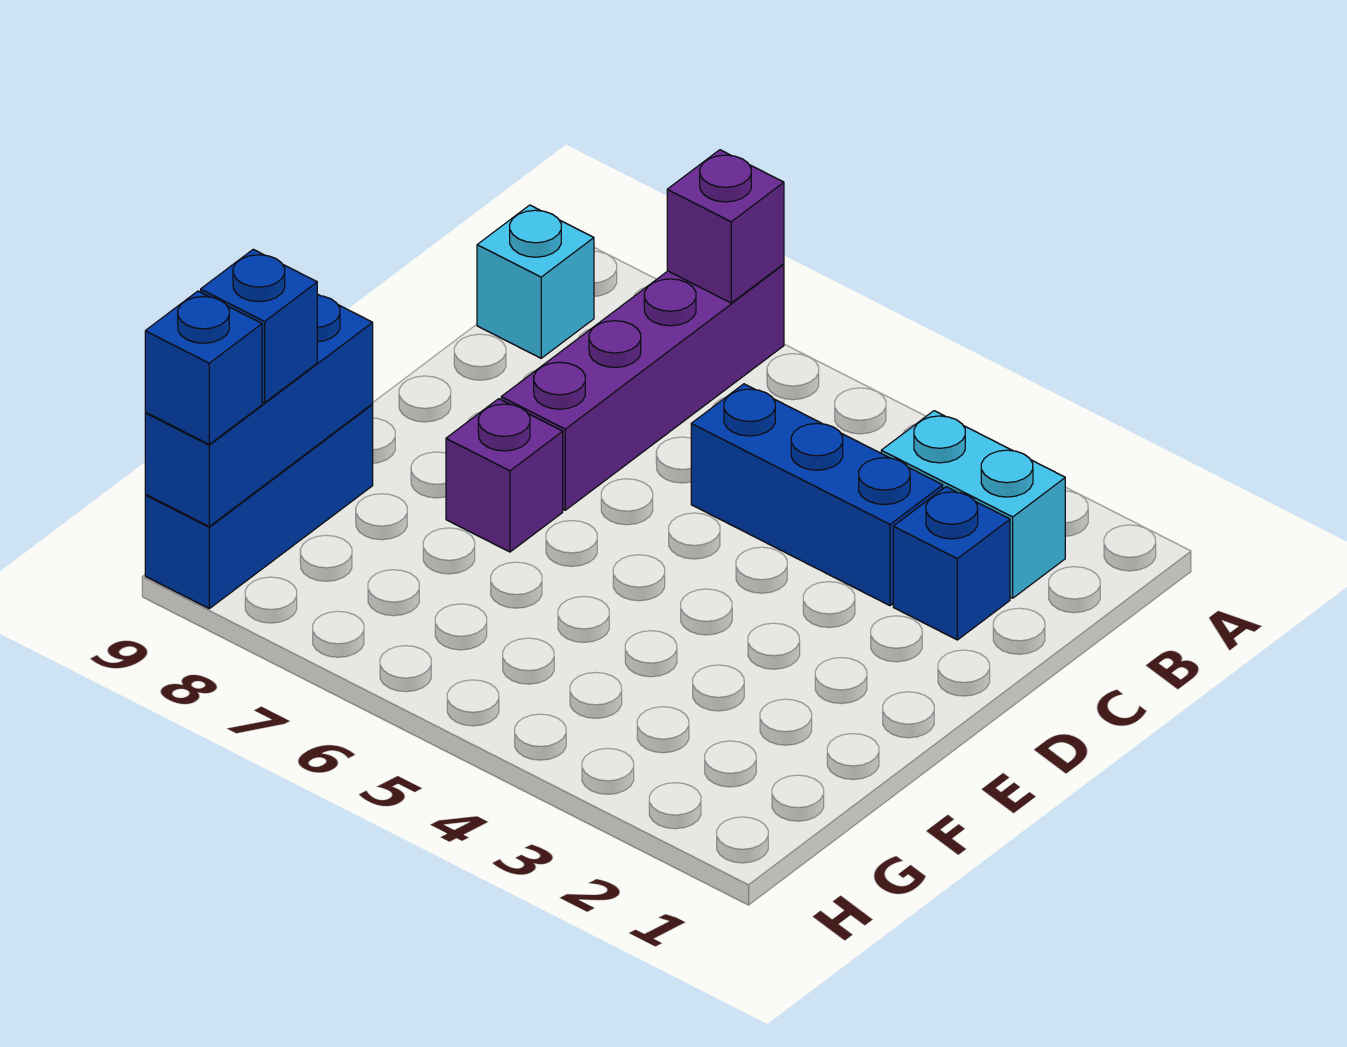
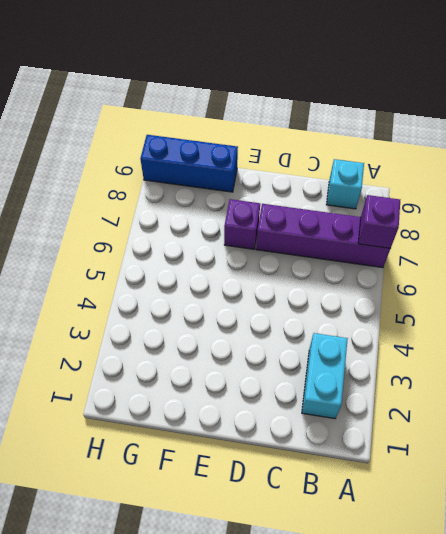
none -> blue 1x1 brick [893,487,1010,640]
none -> blue 1x3 brick [691,384,943,606]

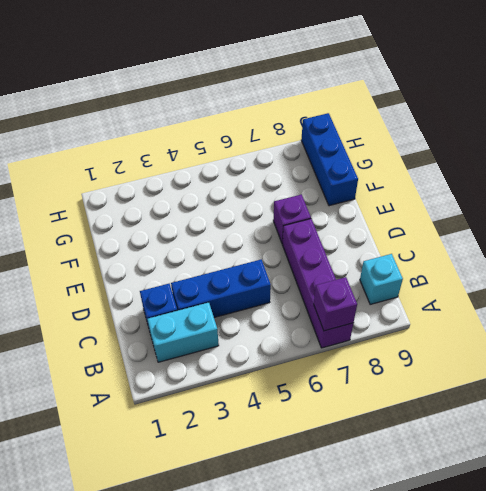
none -> blue 1x3 brick [145,294,373,526]
none -> blue 1x1 brick [201,249,317,403]

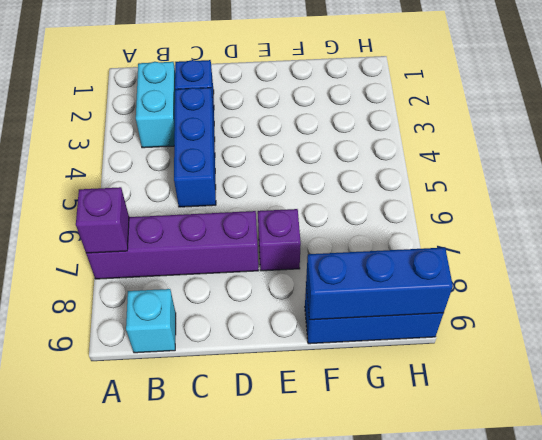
none -> blue 1x1 brick [201,249,317,403]
none -> blue 1x1 brick [145,291,262,444]

